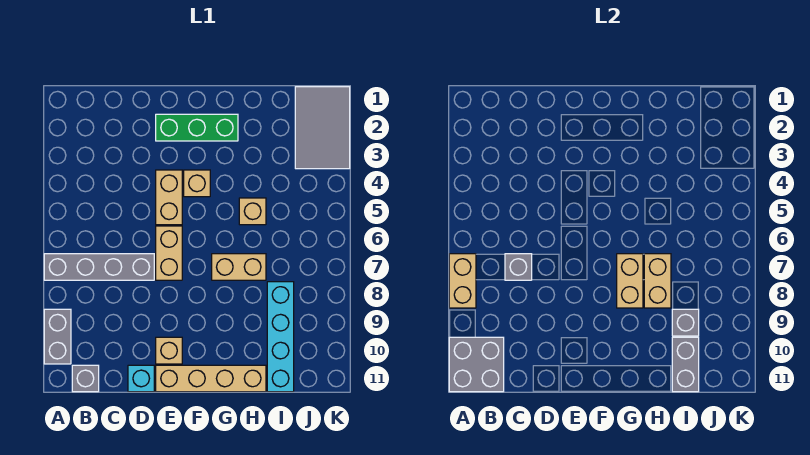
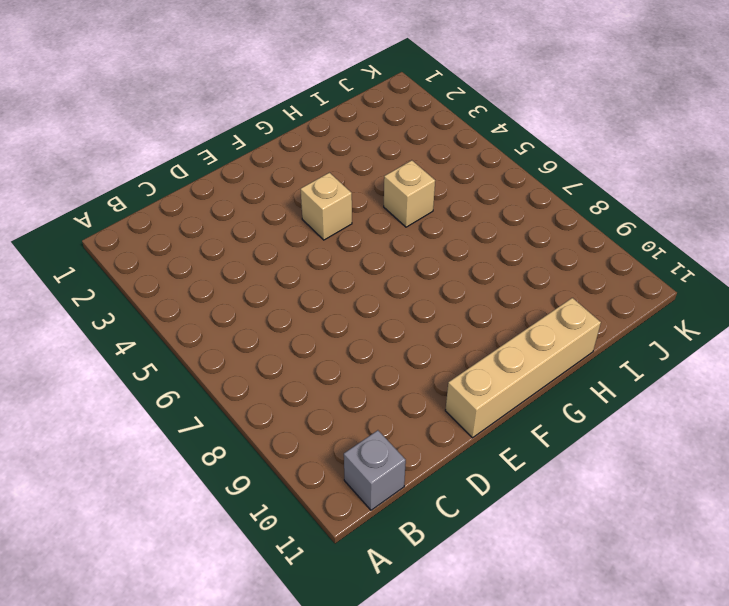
none -> grey 1x4 brick [44,254,154,280]
none -> grey 1x2 brick [44,309,71,364]
none -> cyan 1x1 brick [128,365,154,392]

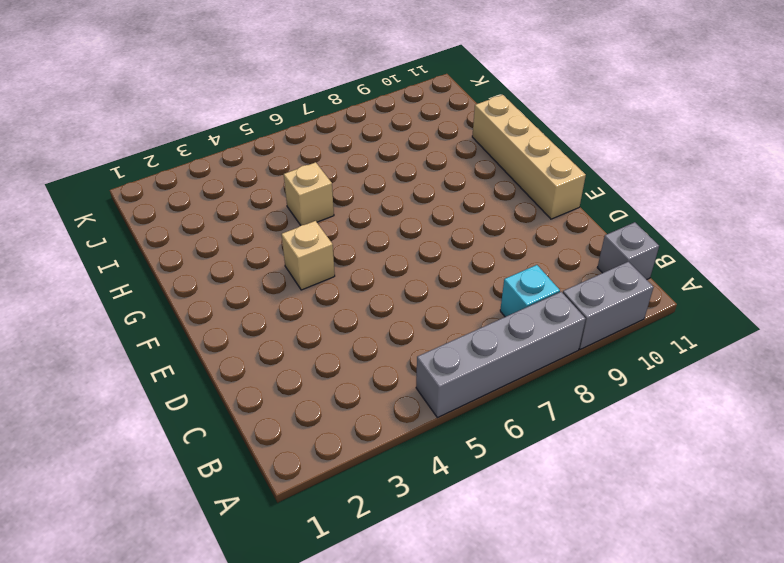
grey 1x4 brick [416,292,586,418] -> grey 1x4 brick turned to [44,254,154,280]
cyan 1x1 brick [500,265,560,317] -> cyan 1x1 brick moved to [128,365,154,392]
none -> green 1x3 brick [156,114,238,141]
none -> tan 1x2 brick [156,170,182,225]
none -> tan 1x2 brick [156,226,182,280]

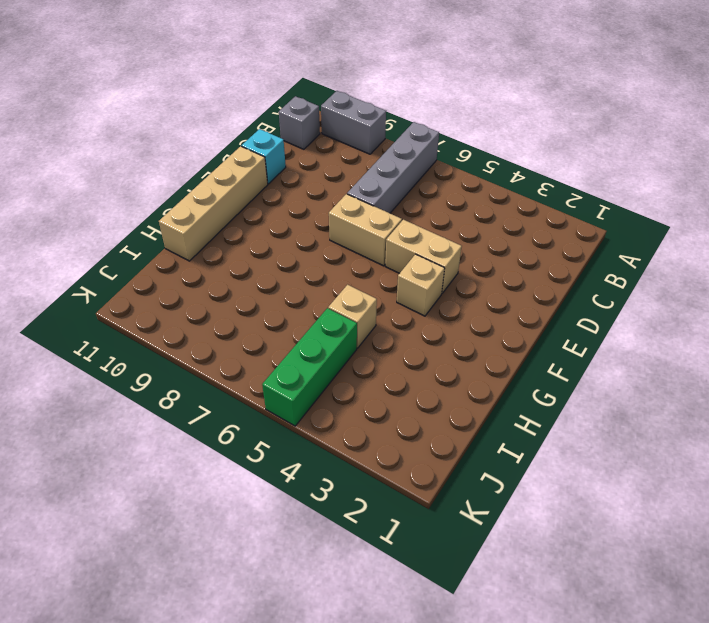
green 1x3 brick [262,308,357,426] -> green 1x3 brick moved to [156,114,238,141]
none -> tan 1x1 brick [156,337,182,364]
none -> tan 1x2 brick [212,254,266,280]
none -> cyan 1x4 brick [267,282,294,392]

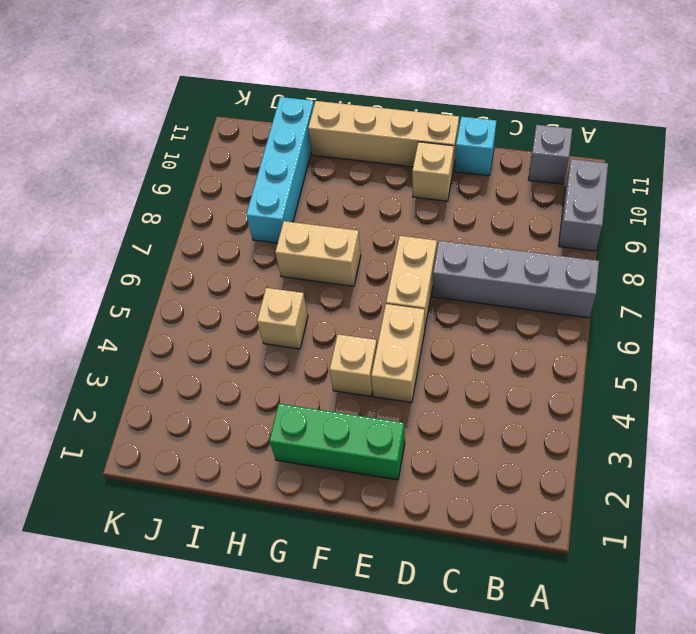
none -> grey 2x3 tile [295,87,350,169]
none -> tan 1x2 brick [449,254,476,308]
none -> grey 2x2 brick [449,337,504,392]

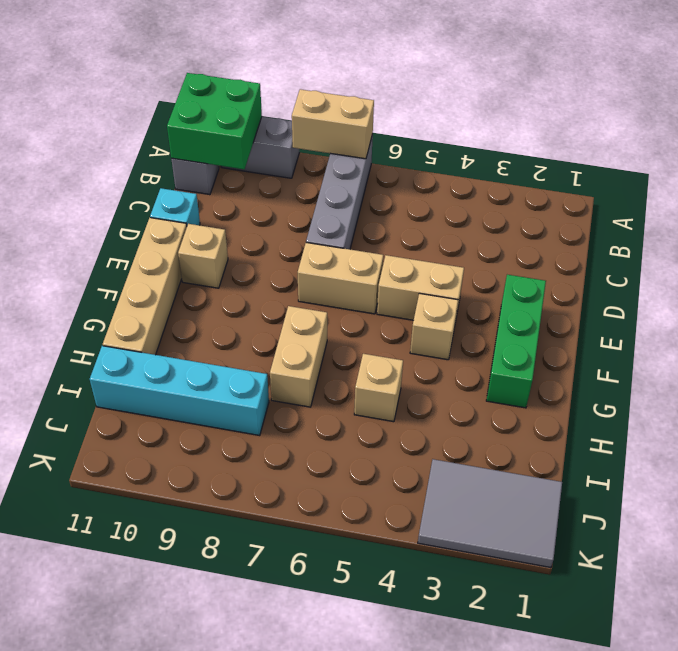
green 2x2 brick [167,73,262,169] -> grey 2x2 brick [449,337,504,392]
none -> grey 1x1 brick [505,254,532,280]
none -> tan 1x2 brick [617,254,643,308]
none -> tan 1x2 brick [644,254,671,308]

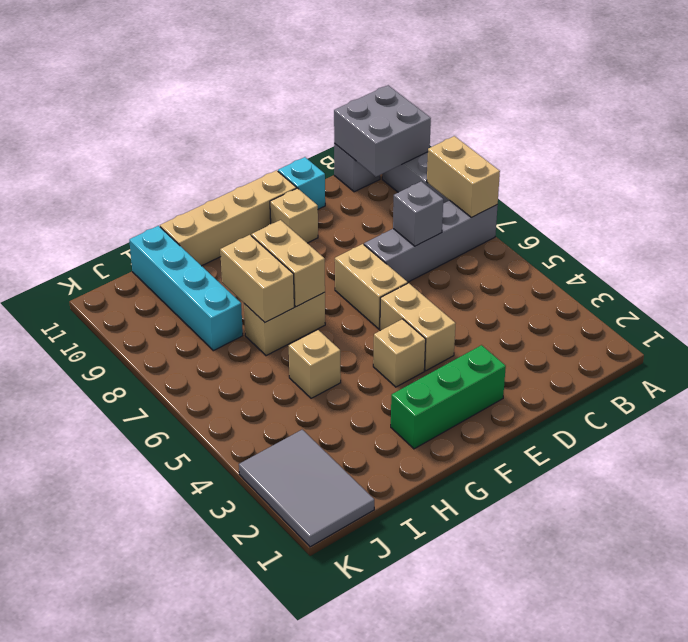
none -> grey 1x1 brick [672,309,699,336]
none -> grey 1x2 brick [672,337,699,392]

